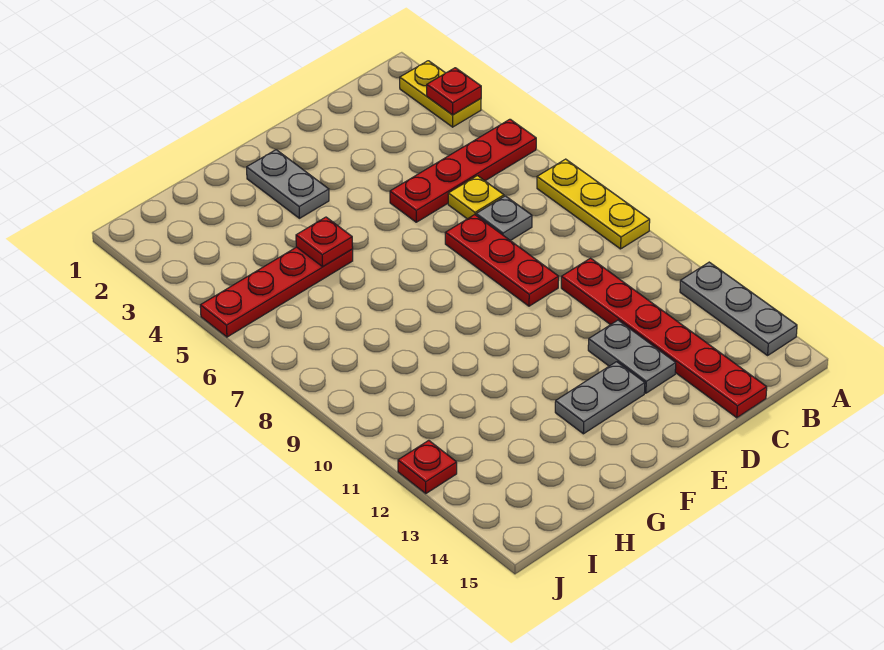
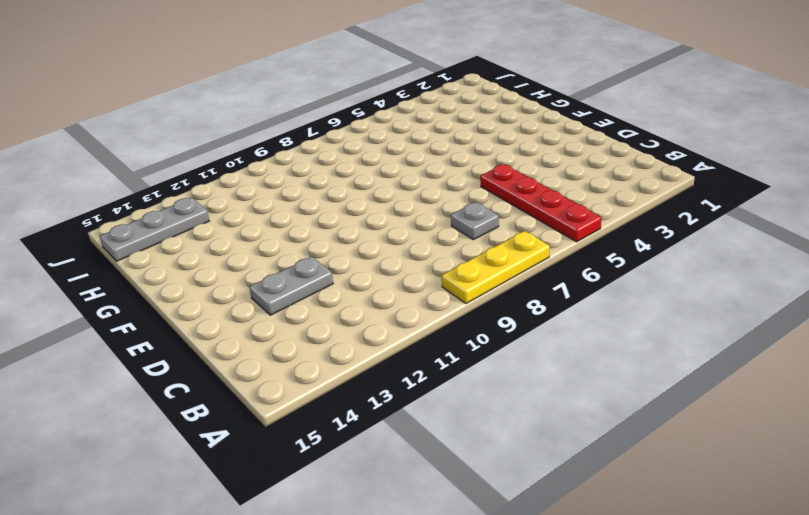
grey 1x3 plate [100,198,209,261] -> grey 1x3 plate moved to [680,262,797,355]
none -> yellow 1x2 plate [400,61,481,127]
none -> yellow 1x1 plate [448,176,504,219]
none -> red 1x6 plate [561,258,767,418]

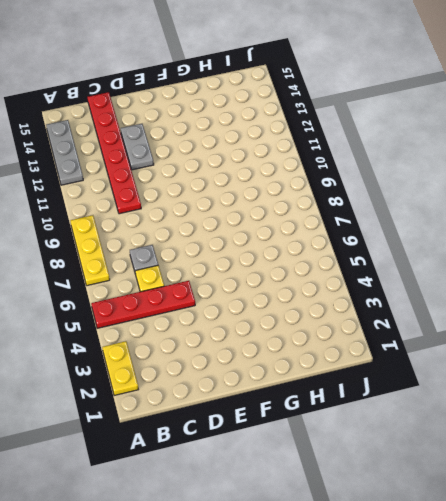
none -> red 1x3 plate [445,215,559,306]
none -> grey 1x2 plate [555,362,645,434]
none -> grey 1x2 plate [247,150,329,218]

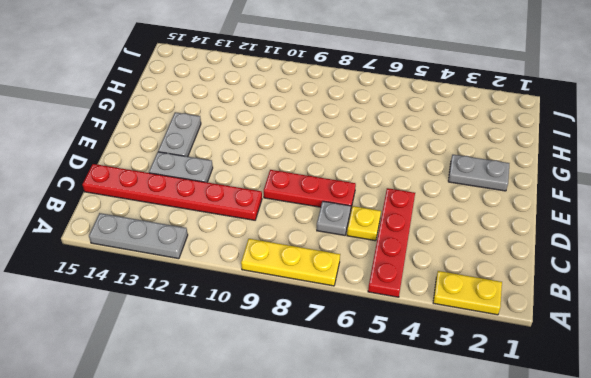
none -> red 1x4 plate [200,247,353,337]
none -> red 1x1 plate [398,440,457,493]
none -> red 1x1 plate [427,68,481,115]

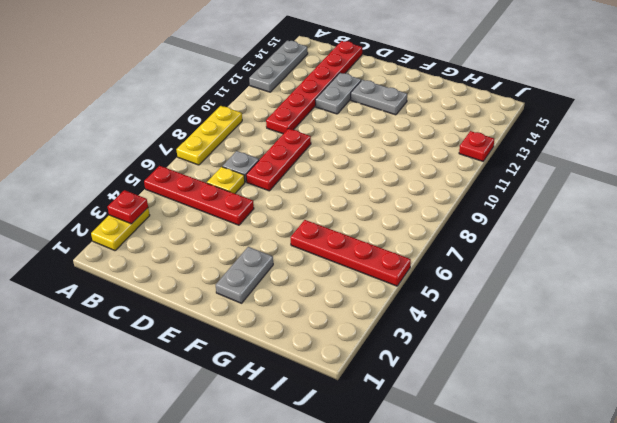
none -> red 1x1 plate [296,217,353,267]

